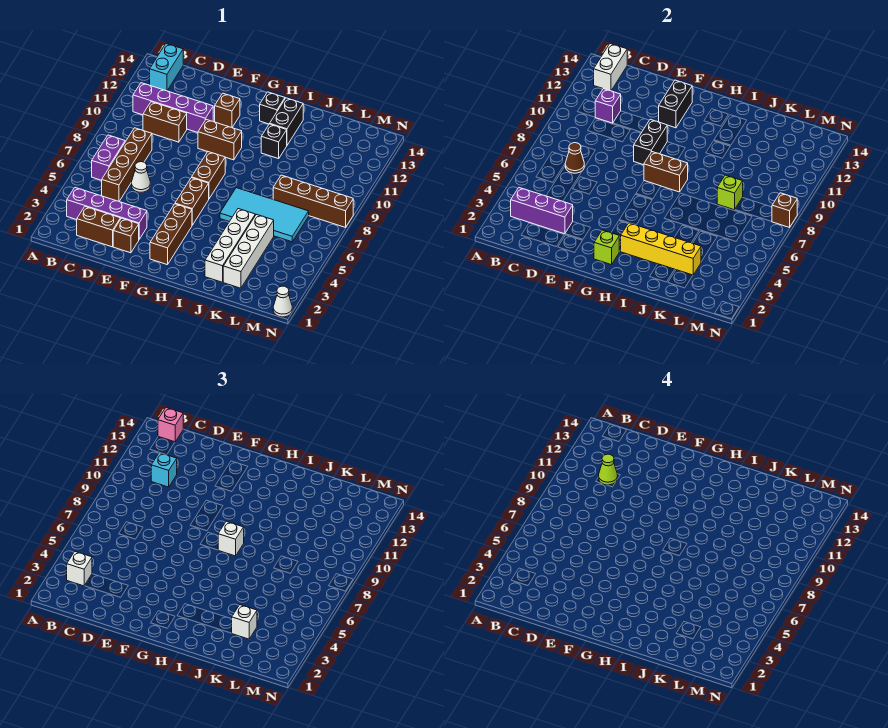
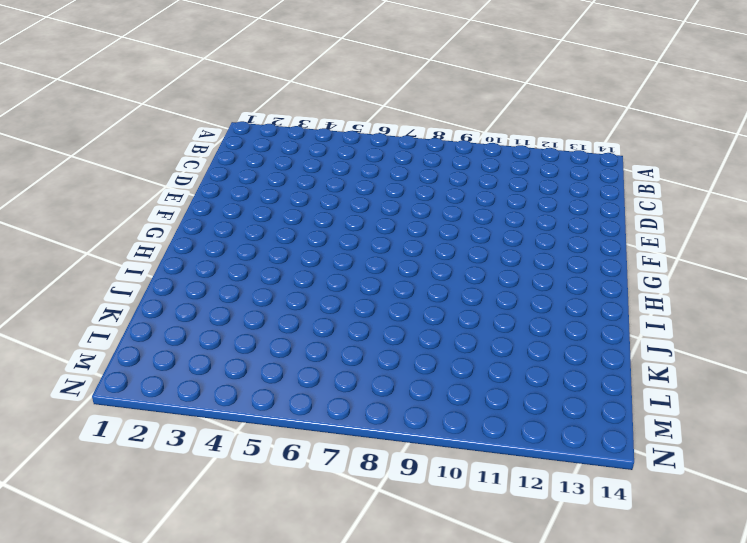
none -> purple 1x4 brick [67,188,147,239]
none -> purple 1x2 brick [92,135,125,180]
none -> purple 1x4 brick [133,83,213,133]
none -> cyan 1x2 brick [150,44,183,91]

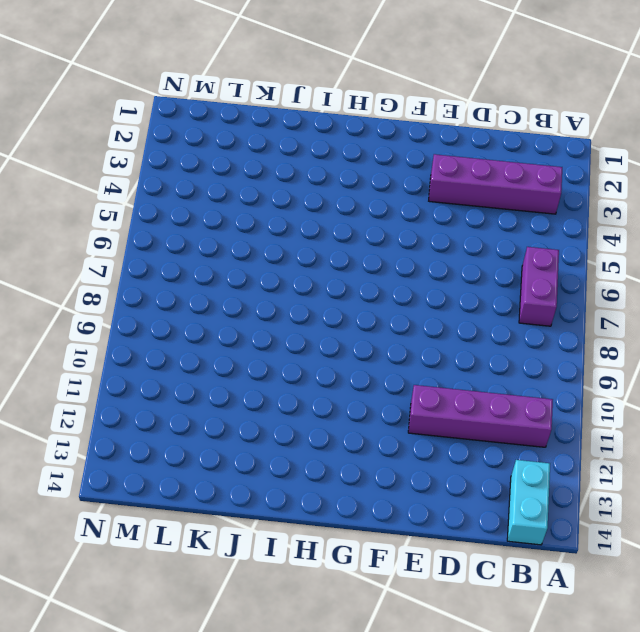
none -> brown 1x2 brick [77,207,120,247]
none -> brown 1x4 brick [102,128,152,201]
none -> brown 1x2 brick [143,102,187,142]
none -> white 1x1 cone [131,162,150,192]

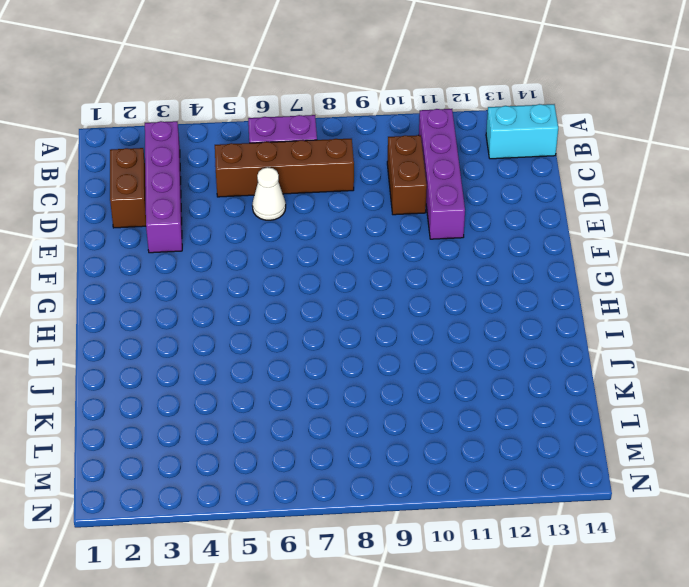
none -> brown 1x1 brick [113,218,139,253]
none -> brown 1x2 brick [198,119,242,160]
none -> brown 1x1 brick [215,93,240,127]
none -> brown 1x3 brick [150,204,192,265]

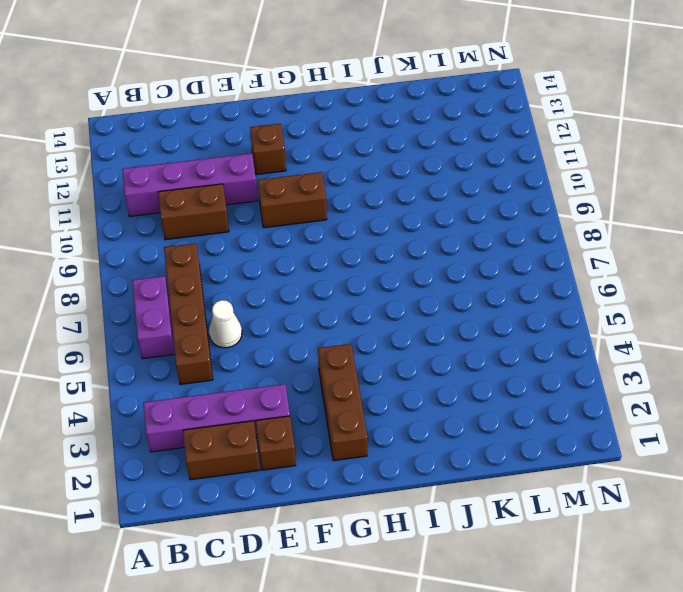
none -> cyan 1x2 brick [150,44,183,91]
none -> brown 1x2 brick [175,178,209,225]
none -> brown 1x2 brick [192,152,225,199]
none -> black 1x1 brick [260,92,285,124]

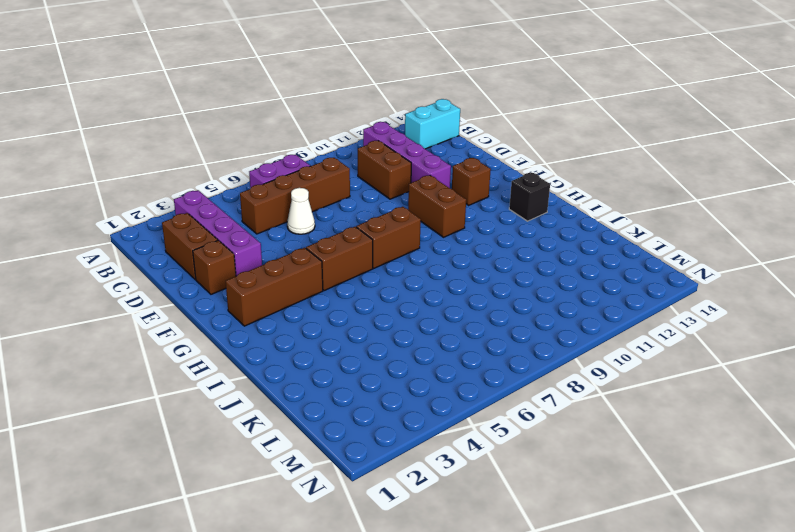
none -> cyan 2x4 tile [220,188,309,242]
none -> black 1x1 brick [261,124,287,159]
none -> black 1x2 brick [270,98,303,145]
none -> white 1x4 brick [205,209,255,282]

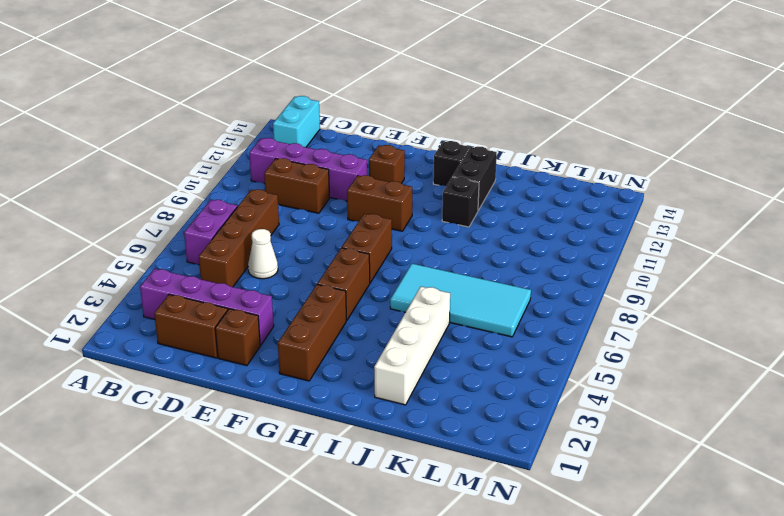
none -> white 1x4 brick [223,214,274,288]
none -> brown 1x4 brick [273,175,353,227]
none -> white 1x1 cone [273,286,292,317]
none -> purple 1x3 brick [511,188,573,234]

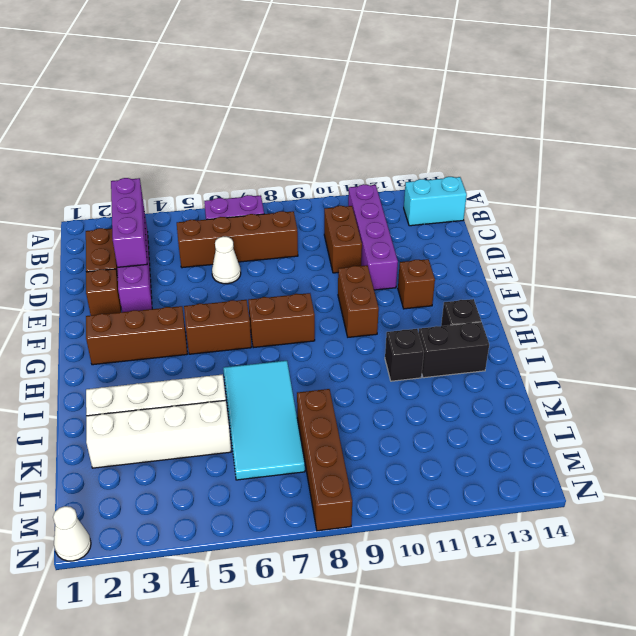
none -> white 1x2 brick [594,44,627,91]
none -> brown 1x1 cone [565,143,584,173]
none -> purple 1x1 brick [595,89,621,123]
none -> black 1x2 brick [634,119,667,165]

